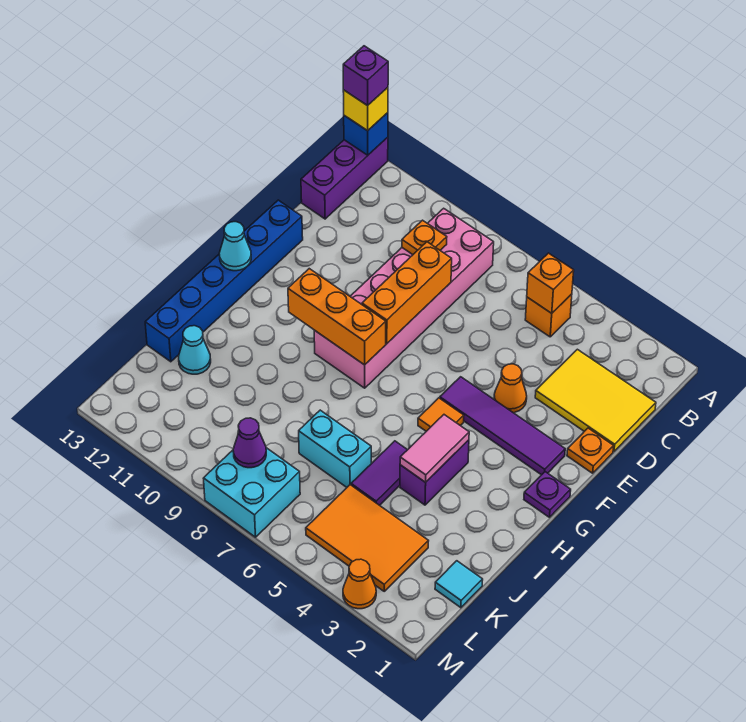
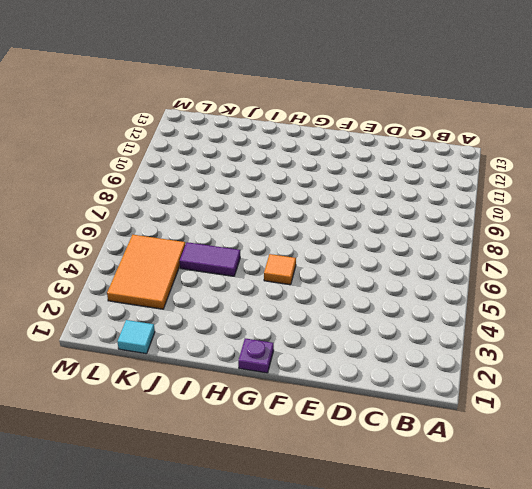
none -> purple 1x3 brick [301,137,388,219]
none -> orange 1x1 brick [525,294,572,337]
none -> pink 2x6 brick [314,208,494,388]

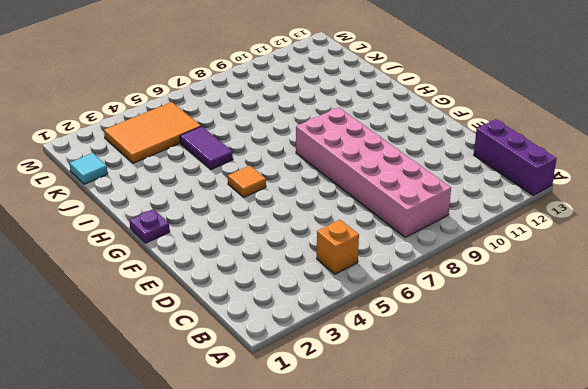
none -> yellow 2x3 tile [535,349,656,452]
none -> orange 1x1 plate [567,428,614,473]
none -> orange 1x1 cone [494,364,527,413]

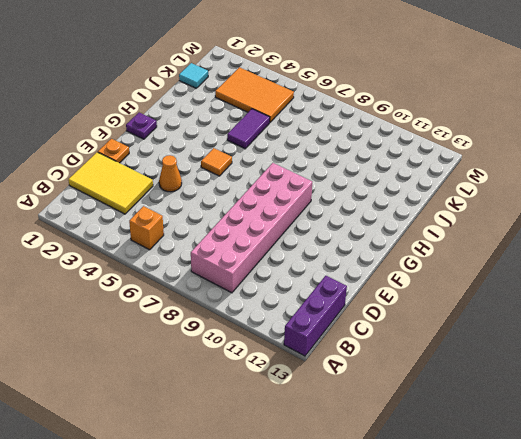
none -> blue 1x6 brick [145,200,303,362]
none -> purple 1x4 tile [440,377,565,475]
none -> purple 1x2 brick [400,440,469,505]

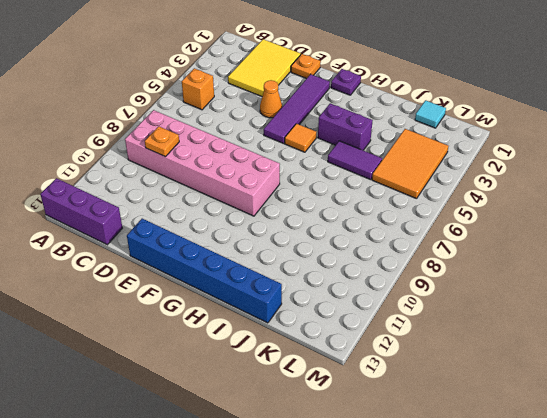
none -> cyan 1x2 brick [299,410,371,487]
none -> cyan 1x1 cone [179,326,211,374]
none -> cyan 2x2 brick [203,448,300,537]

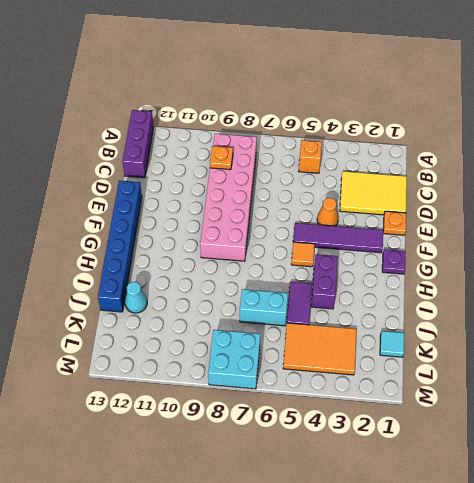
none -> orange 1x1 cone [343,559,376,609]
none -> blue 1x1 brick [344,113,388,155]
none -> orange 1x1 brick [527,253,574,313]

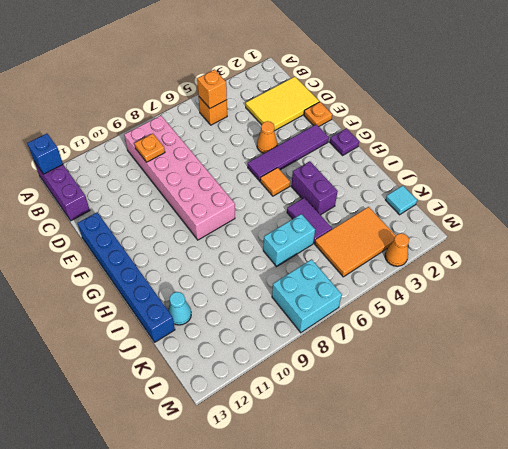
none -> orange 1x3 brick [362,242,452,343]
none -> orange 1x3 brick [288,269,386,365]
none -> cyan 1x1 cone [219,222,251,271]

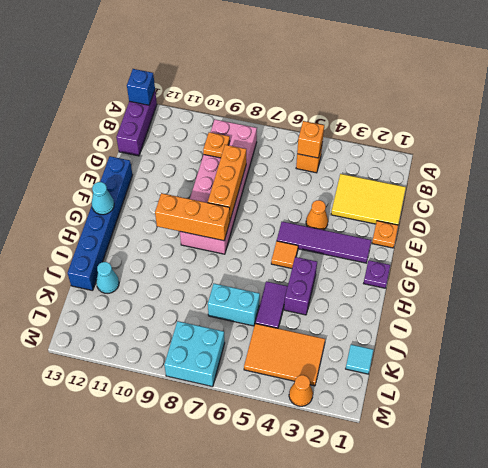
none -> pink 1x2 tile [400,415,469,482]
none -> purple 1x1 cone [233,418,266,468]
none -> yellow 1x1 brick [343,88,388,131]

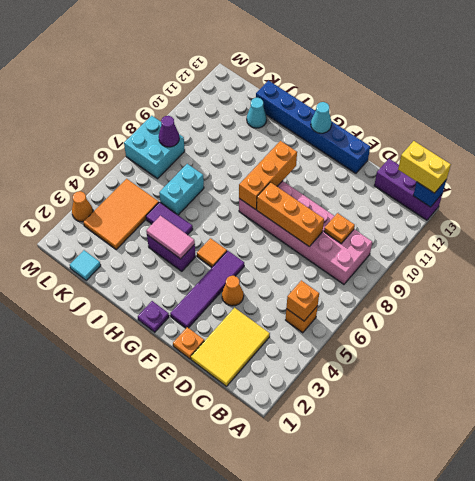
yellow 1x2 brick [398,141,451,193] -> yellow 1x1 brick [343,88,388,131]
none -> purple 1x1 brick [343,46,388,106]

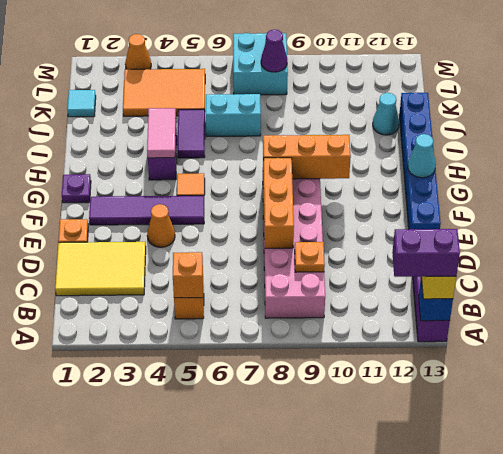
purple 1x2 brick [392,229,460,277] -> purple 1x1 brick [343,46,388,106]

